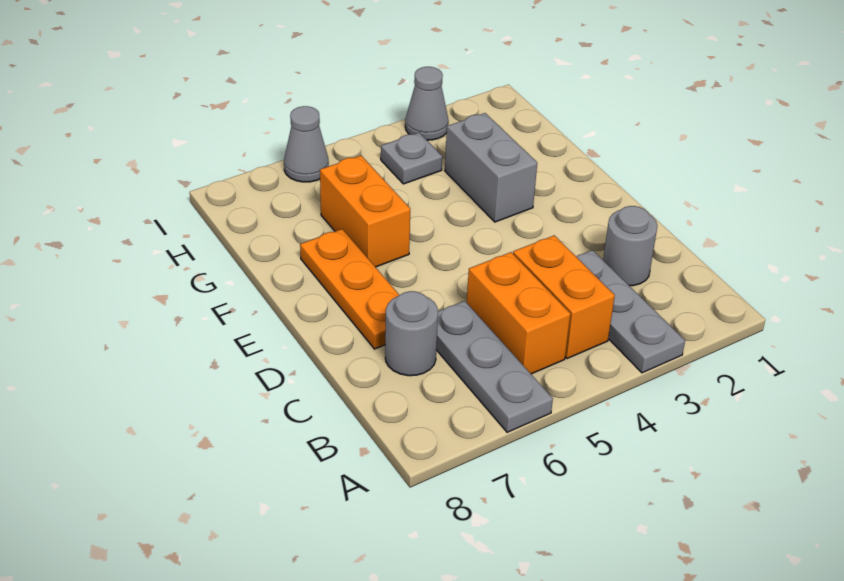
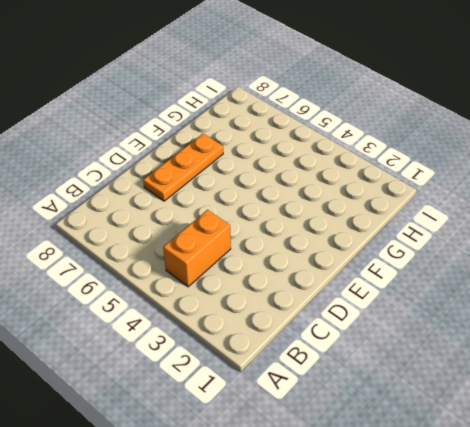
none -> grey 1x3 plate [576,250,685,373]
none -> grey 1x3 plate [436,301,553,432]
none -> orange 1x2 brick [467,252,570,374]

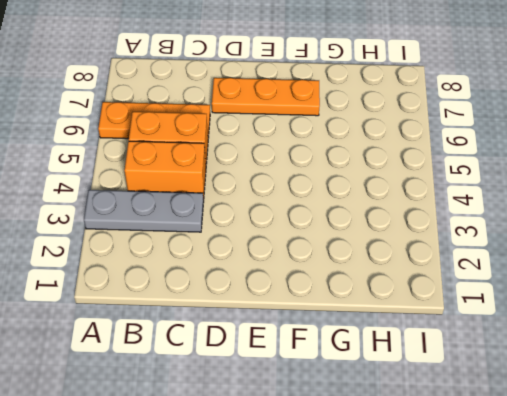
orange 1x3 plate [98,102,210,139] -> grey 1x3 plate [436,301,553,432]
none -> grey 1x1 round brick [603,206,657,286]
none -> grey 1x1 round brick [385,291,438,376]
none -> grey 1x2 brick [445,113,537,222]

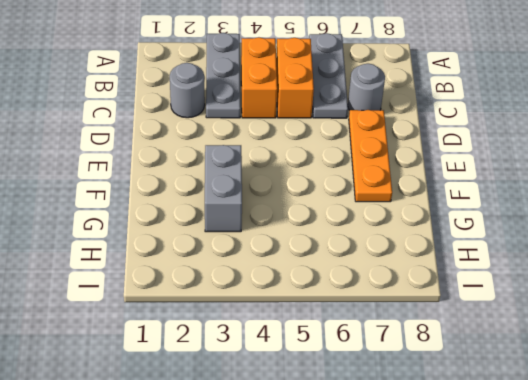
none -> orange 1x2 brick [320,156,410,267]
none -> grey 1x1 plate [381,133,442,184]
none -> grey 1x1 cone [405,67,449,140]

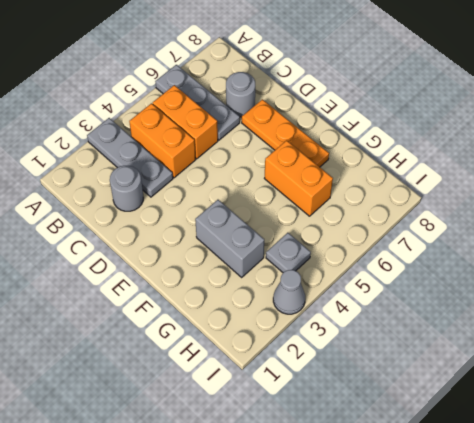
none -> grey 1x1 cone [284,106,329,182]

